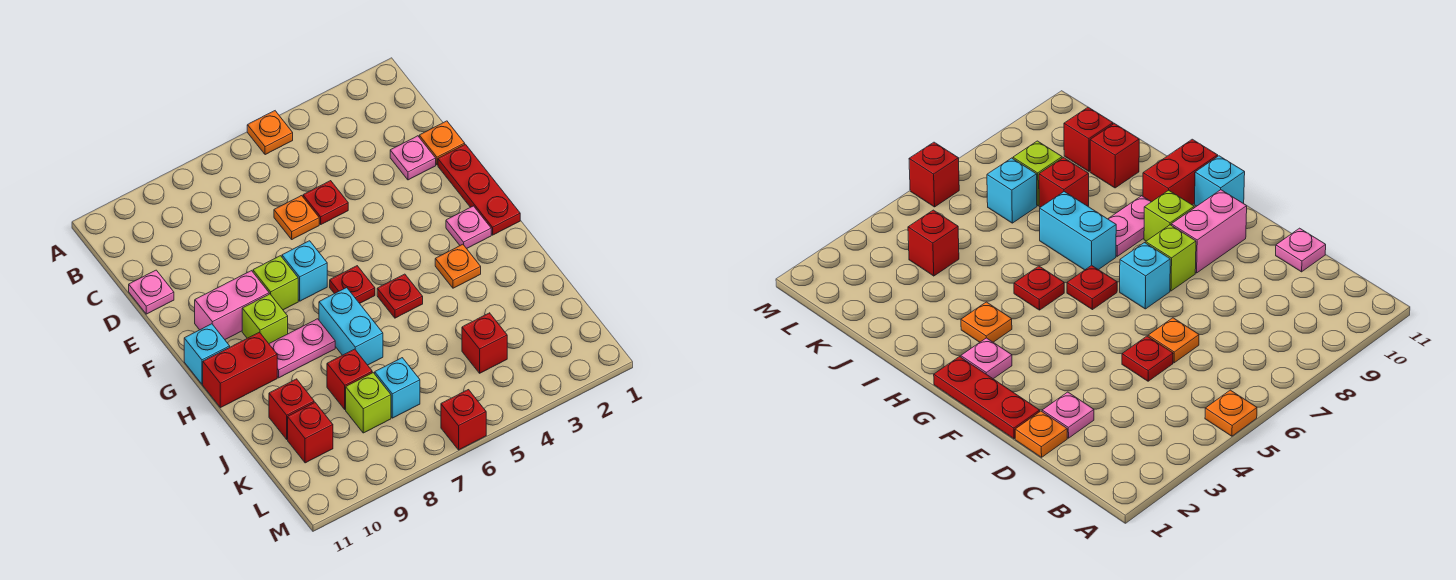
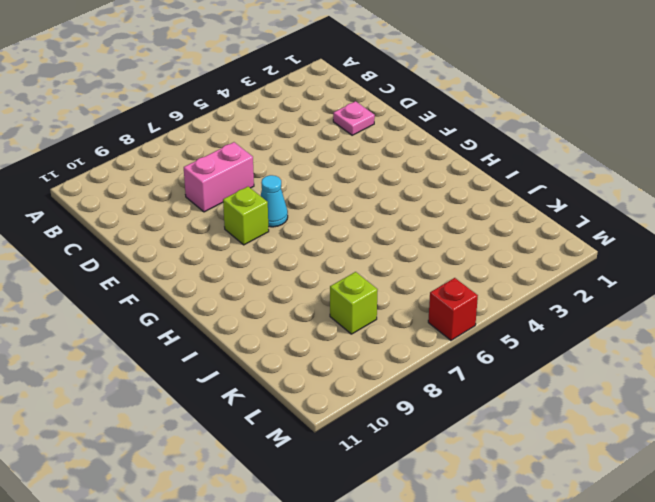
pink 1x2 brick [184,142,254,212] -> pink 1x2 brick moved to [195,271,269,339]
cyan 1x1 cone [261,175,288,227] -> cyan 1x1 brick [282,241,327,301]
none -> orange 1x1 plate [247,111,293,155]
none -> orange 1x1 plate [419,121,465,165]
none -> red 1x1 plate [303,181,348,224]

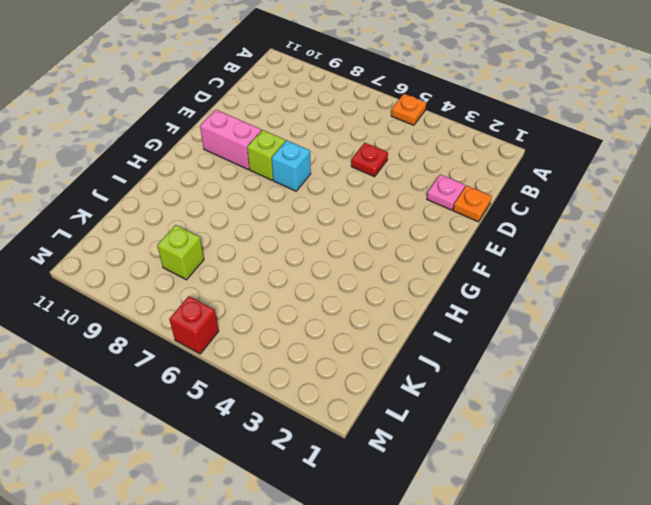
none -> orange 1x1 plate [274,196,319,239]
none -> pink 1x1 plate [129,270,174,314]
none -> red 1x3 plate [438,144,520,235]

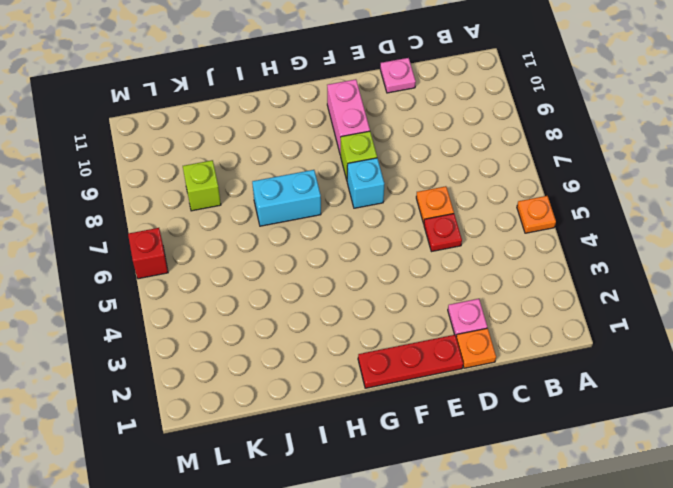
none -> pink 1x1 plate [446,206,491,249]
none -> red 1x1 plate [330,266,375,303]
none -> lime 1x1 brick [242,294,288,343]

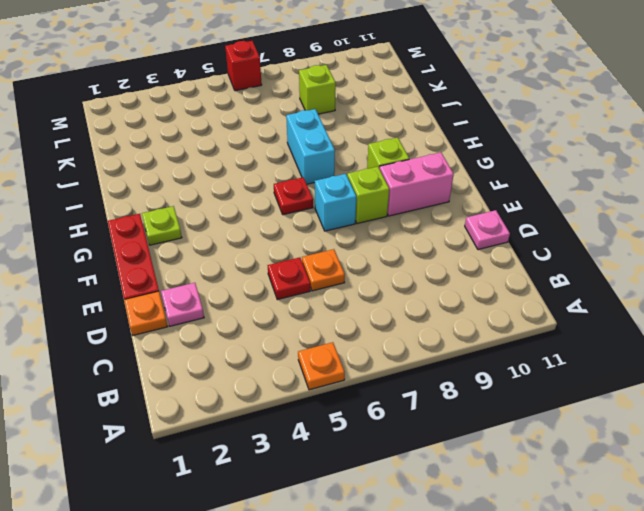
lime 1x1 plate [142,206,182,245] -> pink 1x1 plate [446,206,491,249]
none -> cyan 1x1 brick [184,324,230,384]
none -> orange 1x1 plate [435,244,481,288]
none -> red 1x1 plate [377,274,423,318]

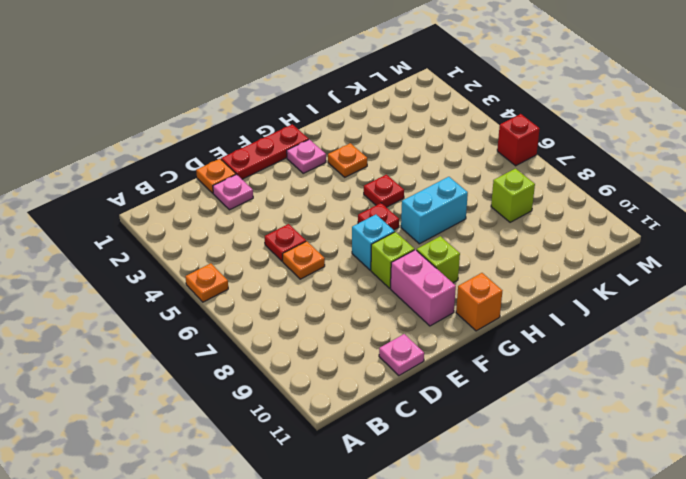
orange 1x1 brick [456,273,502,331] -> cyan 1x1 brick [184,324,230,384]
none -> pink 1x2 plate [269,319,335,378]
none -> red 1x2 brick [203,332,277,408]
none -> red 1x1 brick [327,349,372,409]

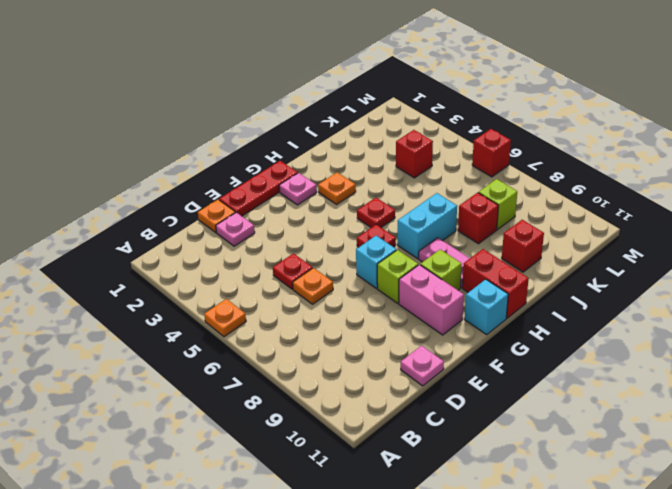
none -> cyan 1x1 brick [375,358,420,418]
none -> red 1x1 brick [288,402,333,463]

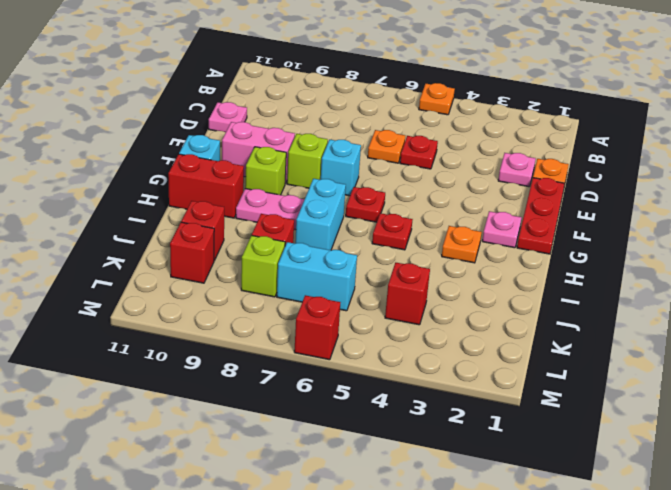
cyan 1x2 brick [277,242,357,311] -> cyan 1x1 brick [375,358,420,418]

